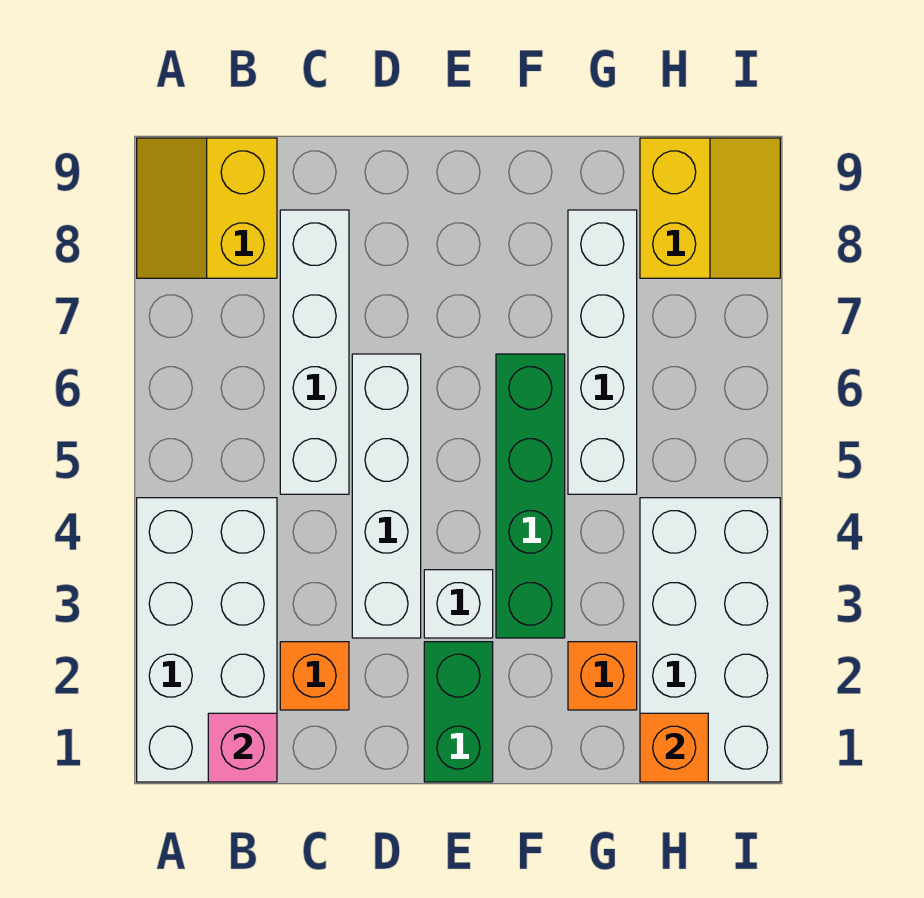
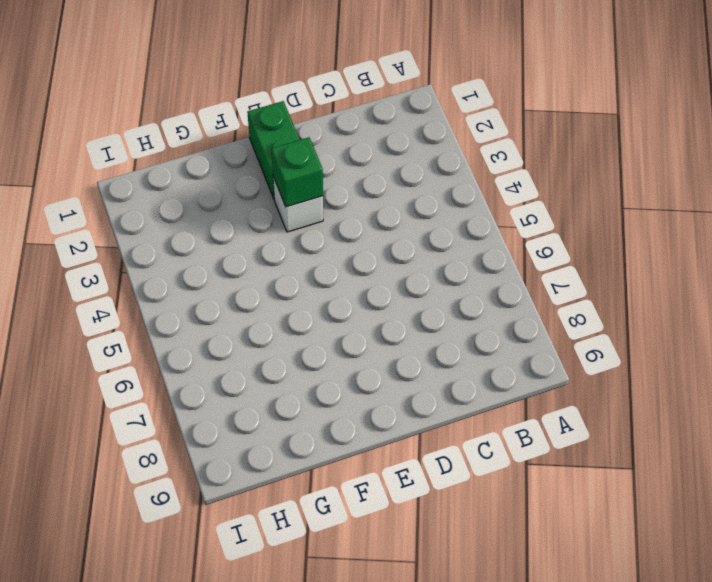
green 1x1 brick [271,137,323,207] -> none
none -> white 2x4 brick [137,498,277,782]
none -> yellow 2x2 slope [137,138,277,278]
none -> orange 1x1 brick [280,642,349,710]

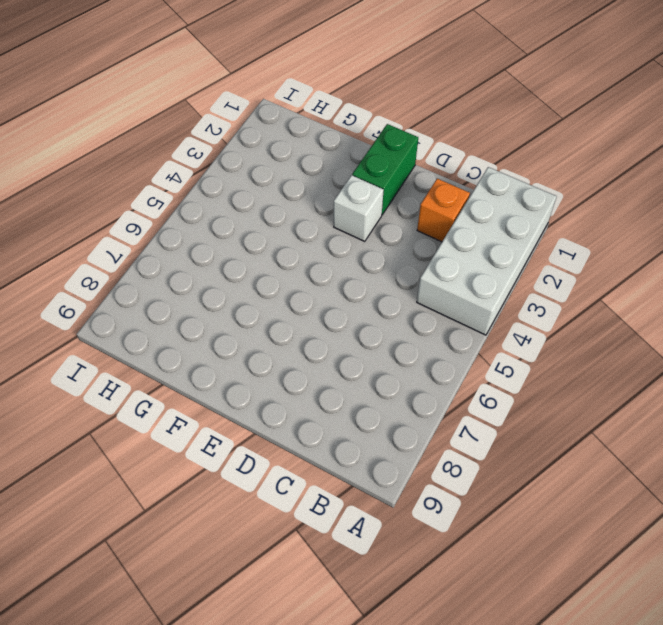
none -> yellow 2x2 slope [137,138,277,278]
none -> white 1x4 brick [280,210,349,494]
none -> white 1x4 brick [352,354,421,638]

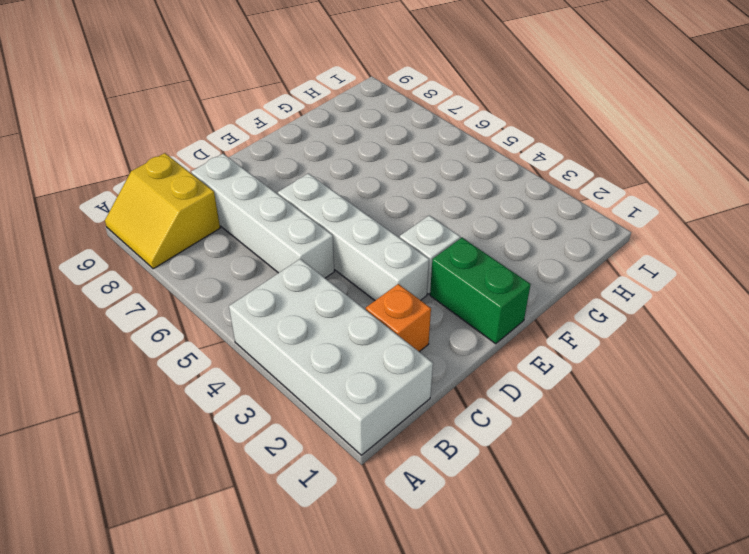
none -> green 1x4 brick [496,354,565,638]
none -> orange 1x1 brick [568,642,637,710]
none -> white 1x4 brick [568,210,637,494]

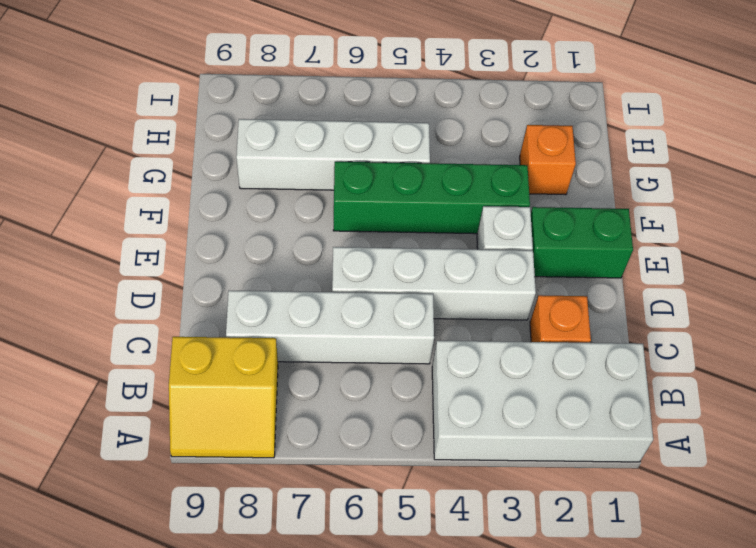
none -> white 2x4 brick [640,498,780,782]
none -> yellow 2x2 slope [640,138,780,278]
none -> pink 1x1 brick [208,713,277,782]

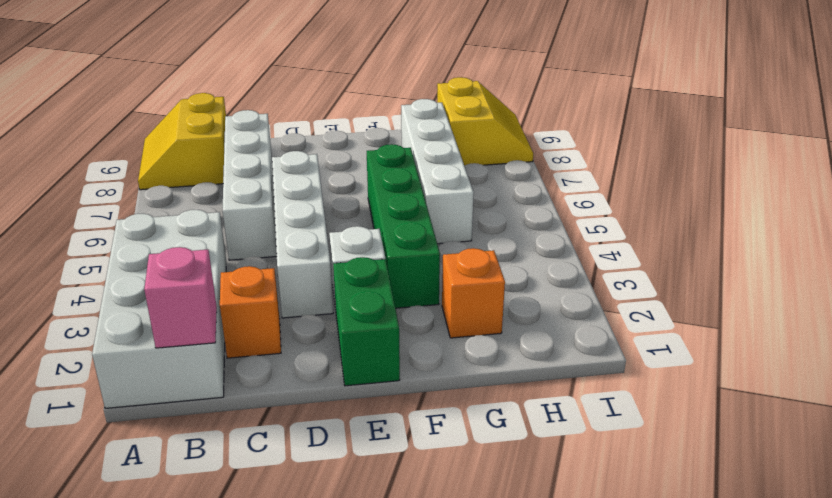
none -> white 2x4 brick [640,498,780,782]
none -> orange 1x1 brick [640,713,708,782]

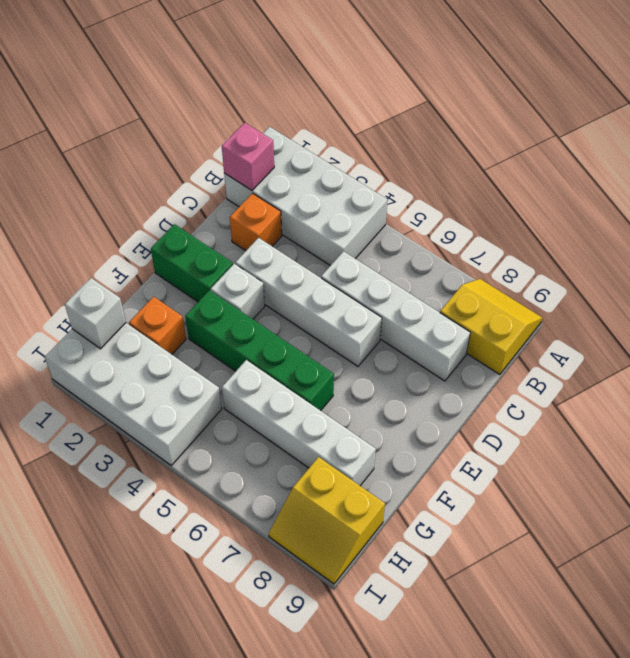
white 1x1 brick [65,278,126,349] -> orange 1x1 brick [640,713,708,782]

